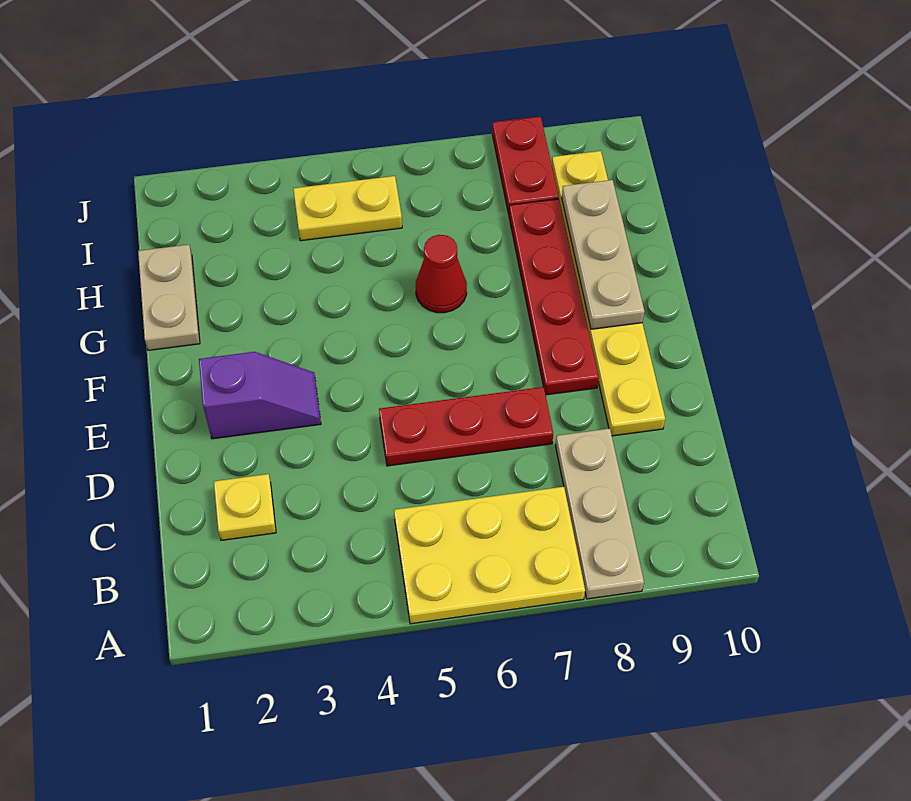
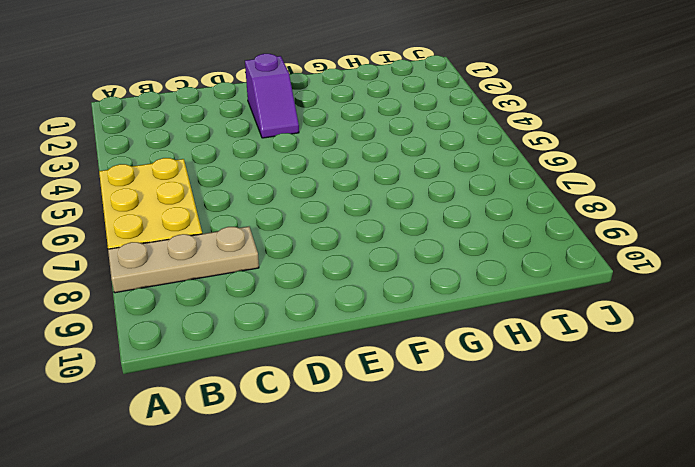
none -> yellow 1x1 plate [214,474,276,540]
none -> red 1x3 plate [379,387,553,466]
none -> yellow 1x6 plate [552,151,665,436]

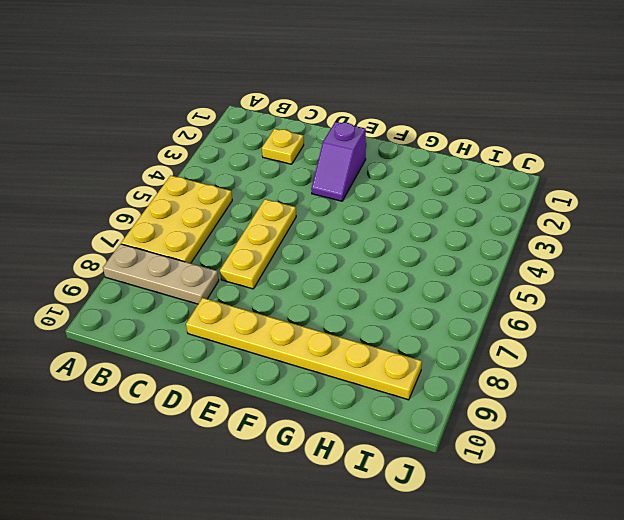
yellow 1x3 plate [220,199,296,289] -> red 1x3 plate [379,387,553,466]
none -> red 1x4 plate [509,199,599,395]
none -> tan 1x2 plate [138,245,200,350]
none -> red 1x1 cone [416,235,467,313]

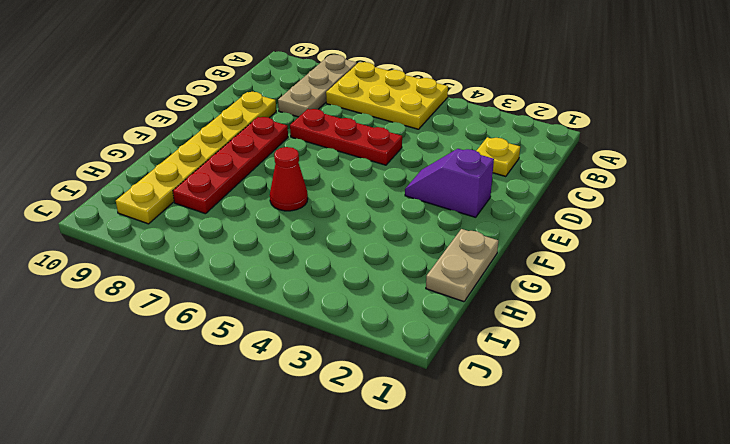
none -> yellow 1x2 plate [293,176,402,241]
none -> red 1x2 plate [492,116,559,214]
none -> tan 1x3 plate [562,180,644,329]

